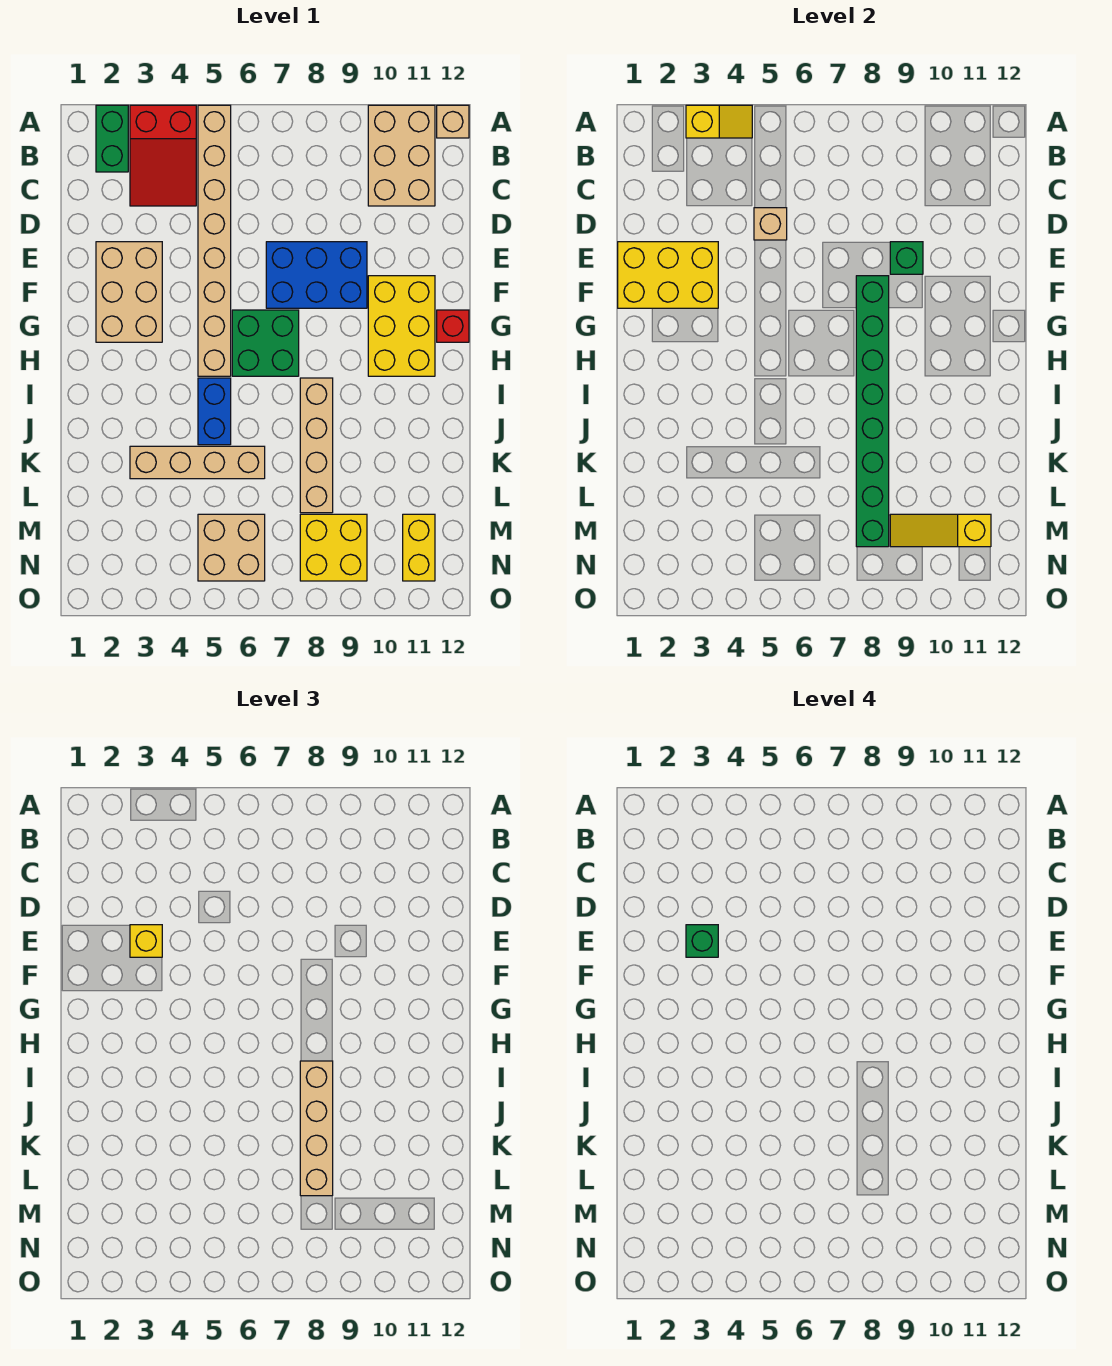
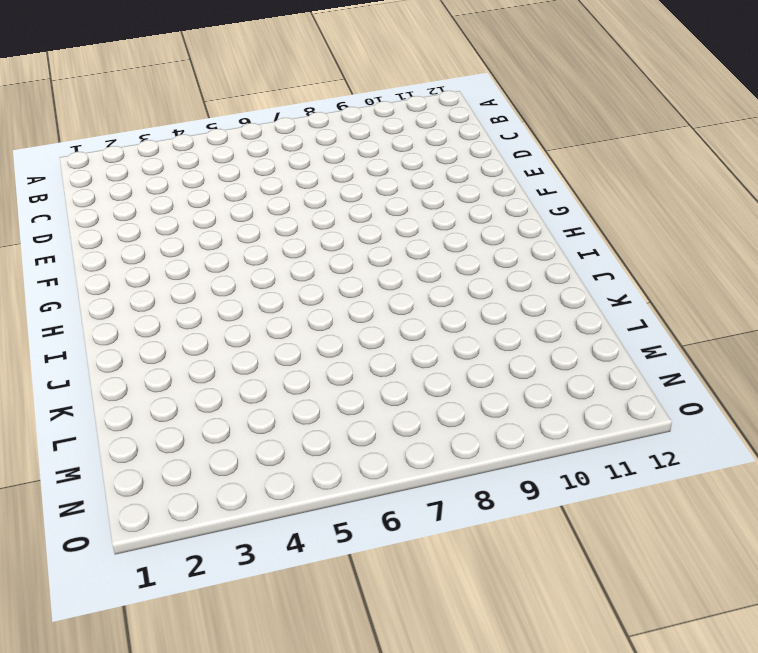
none -> green 1x2 brick [96,105,128,172]
none -> red 2x3 slope [130,105,196,206]
none -> tan 1x8 brick [198,105,231,376]

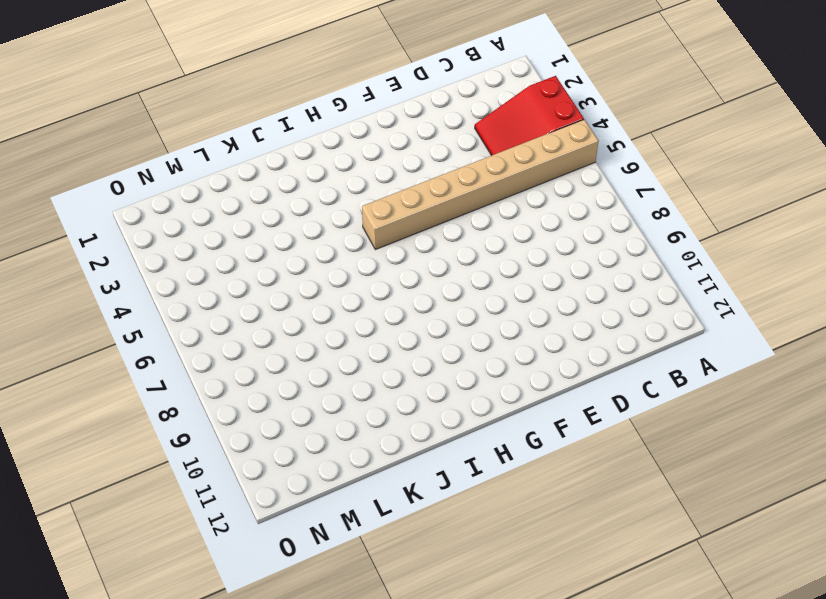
none -> green 1x2 brick [96,105,128,172]
none -> tan 2x3 brick [368,105,435,206]
none -> tan 1x1 brick [437,105,469,138]

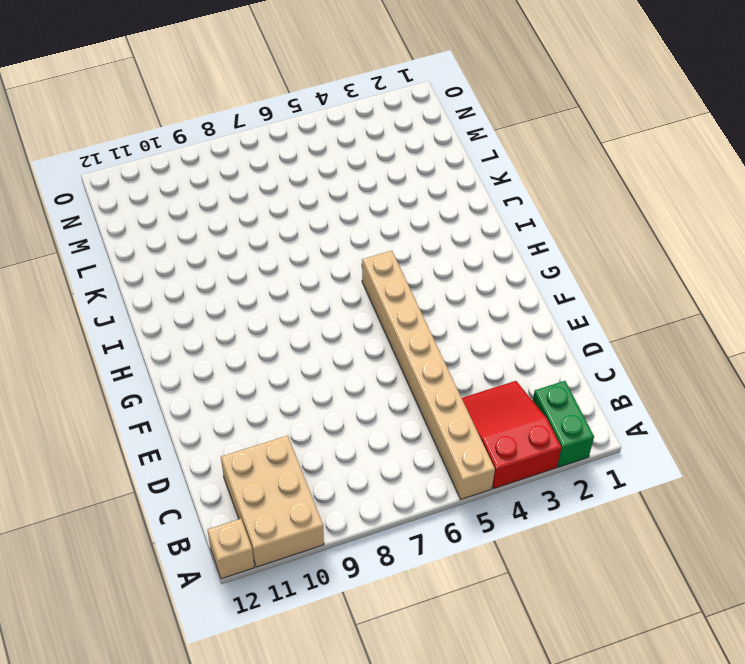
none -> tan 2x3 brick [96,242,162,342]
none -> blue 2x3 brick [266,242,367,308]
none -> yellow 2x3 brick [368,276,435,376]

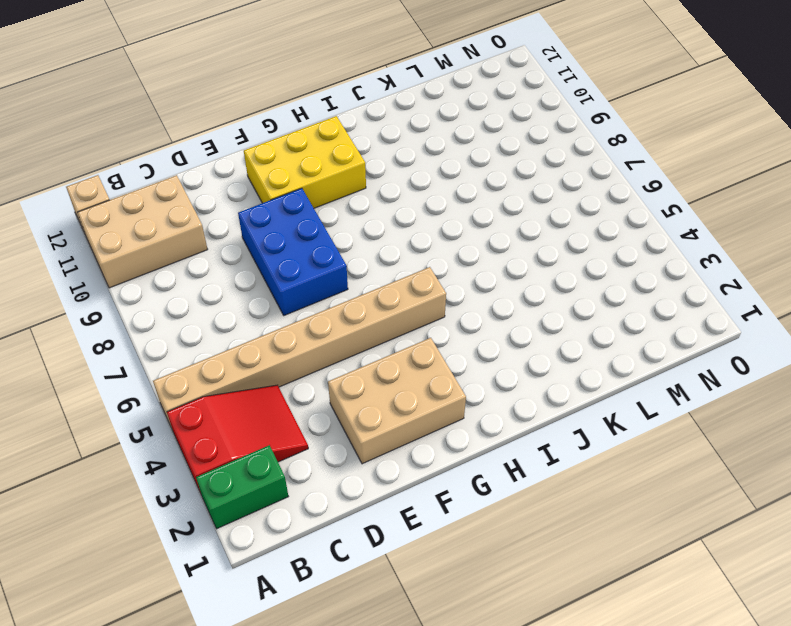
none -> green 2x2 brick [232,310,299,376]
none -> red 1x1 brick [437,310,469,342]
none -> blue 1x2 brick [198,378,231,445]

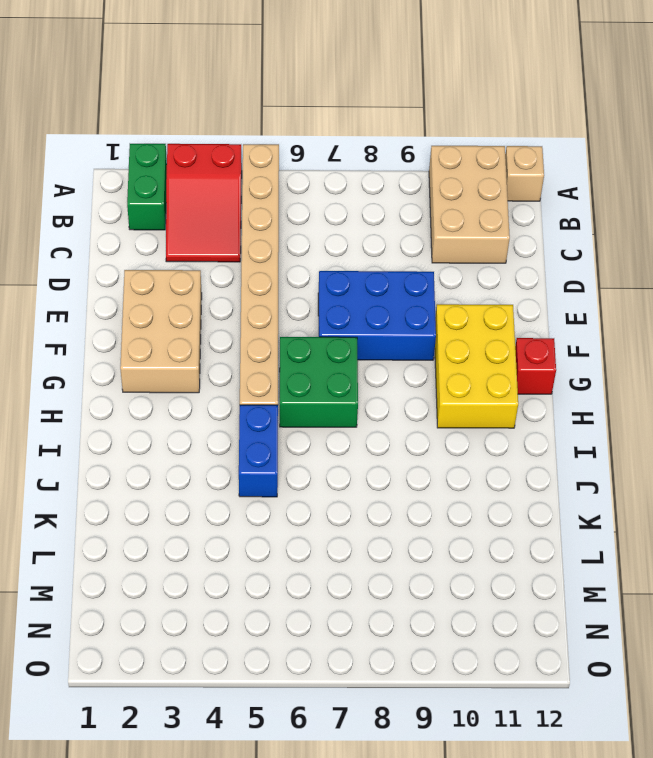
none -> tan 1x4 brick [300,378,333,513]
none -> tan 1x4 brick [130,446,265,479]
none -> tan 2x2 brick [198,514,265,581]

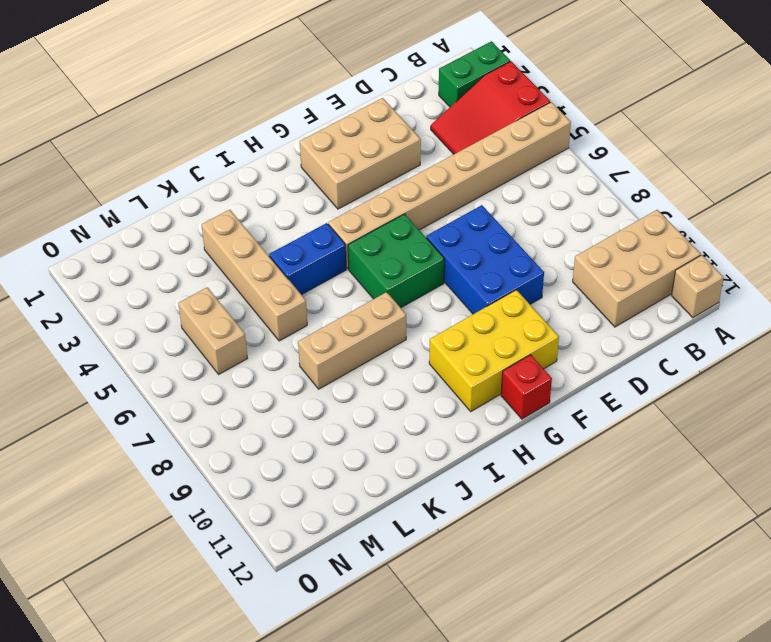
tan 1x3 brick [298,292,406,389] -> tan 1x4 brick [300,378,333,513]
tan 1x2 brick [178,287,248,374] -> tan 2x2 brick [198,514,265,581]
none -> yellow 2x2 brick [300,514,367,581]
none -> yellow 1x2 brick [403,514,435,581]
none -> yellow 1x2 slope [686,105,752,138]

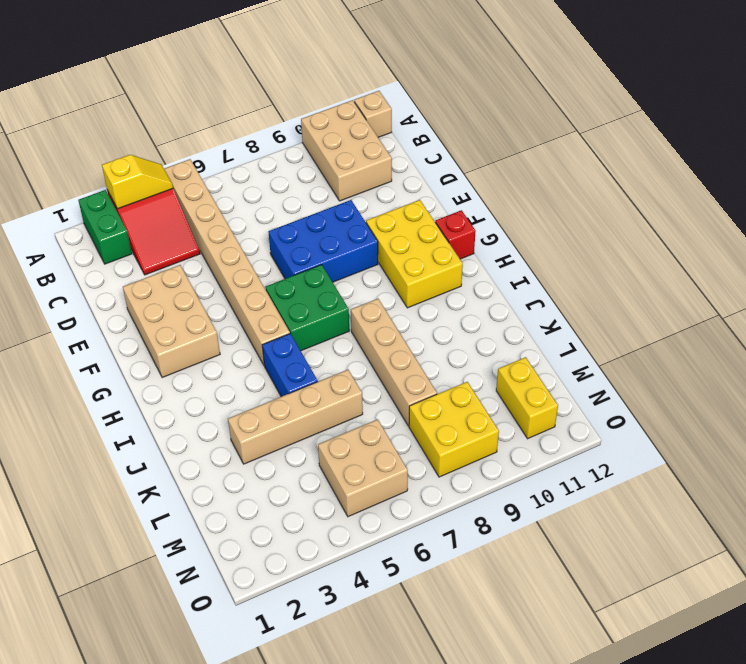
none -> tan 1x1 brick [754,208,787,240]
none -> yellow 2x3 brick [618,242,718,308]
none -> green 1x1 brick [890,242,923,274]

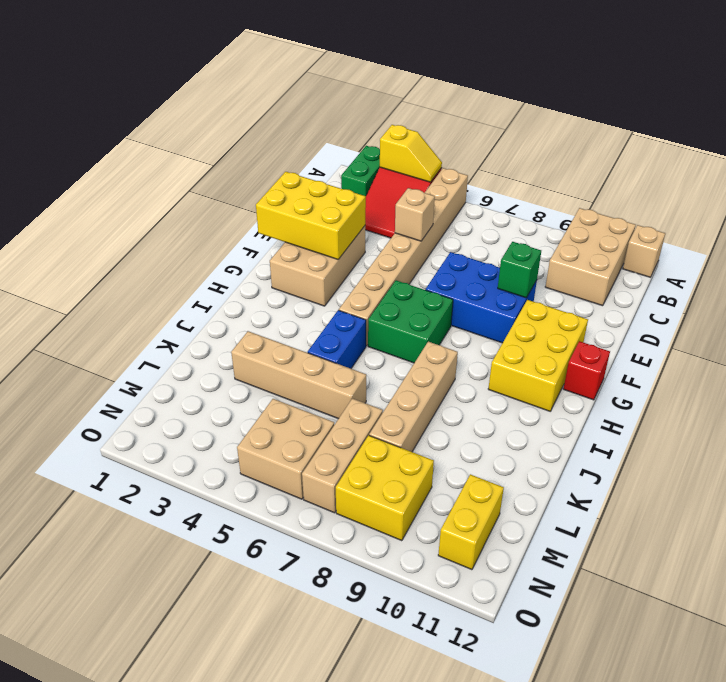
tan 1x3 brick [302,399,383,513] -> none
none -> green 1x8 brick [856,276,889,547]
none -> yellow 1x3 slope [890,514,991,547]
none -> yellow 1x1 brick [130,925,162,957]

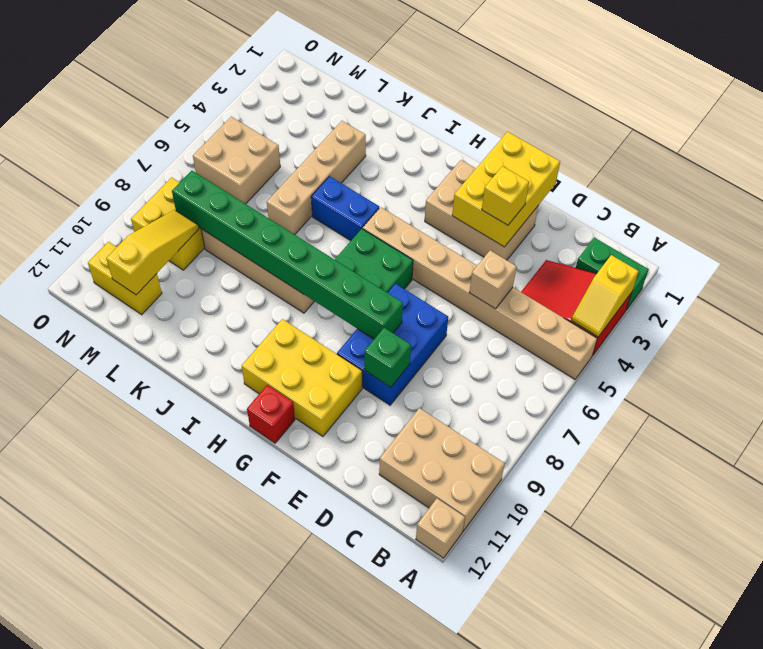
none -> tan 1x4 brick [300,1061,333,1196]
none -> green 1x1 brick [686,925,718,957]

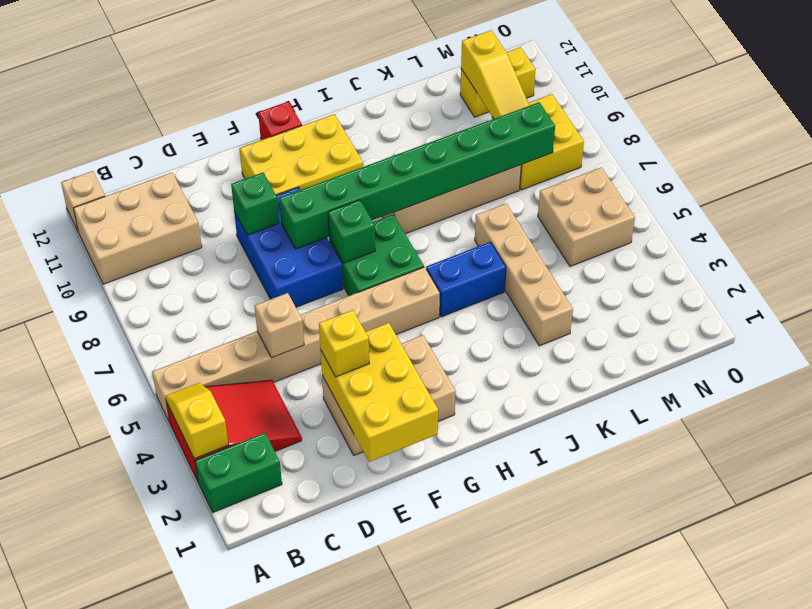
green 1x1 brick [328,200,375,263] -> green 1x1 brick moved to [686,925,718,957]
none -> tan 1x4 brick [300,1061,333,1196]

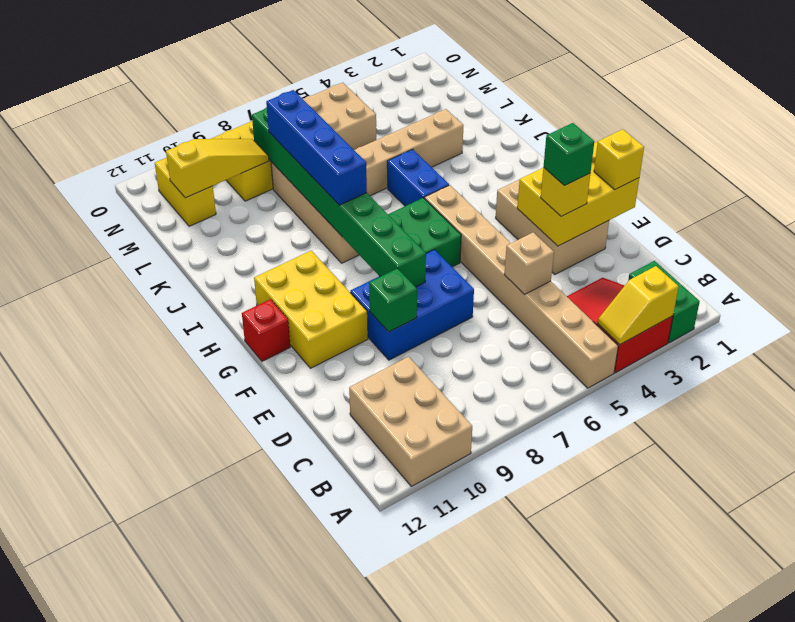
yellow 1x1 brick [594,129,644,190] -> none
blue 1x4 brick [266,90,367,205] -> tan 1x4 brick [300,1061,333,1196]
none -> tan 1x1 brick [437,105,469,138]

